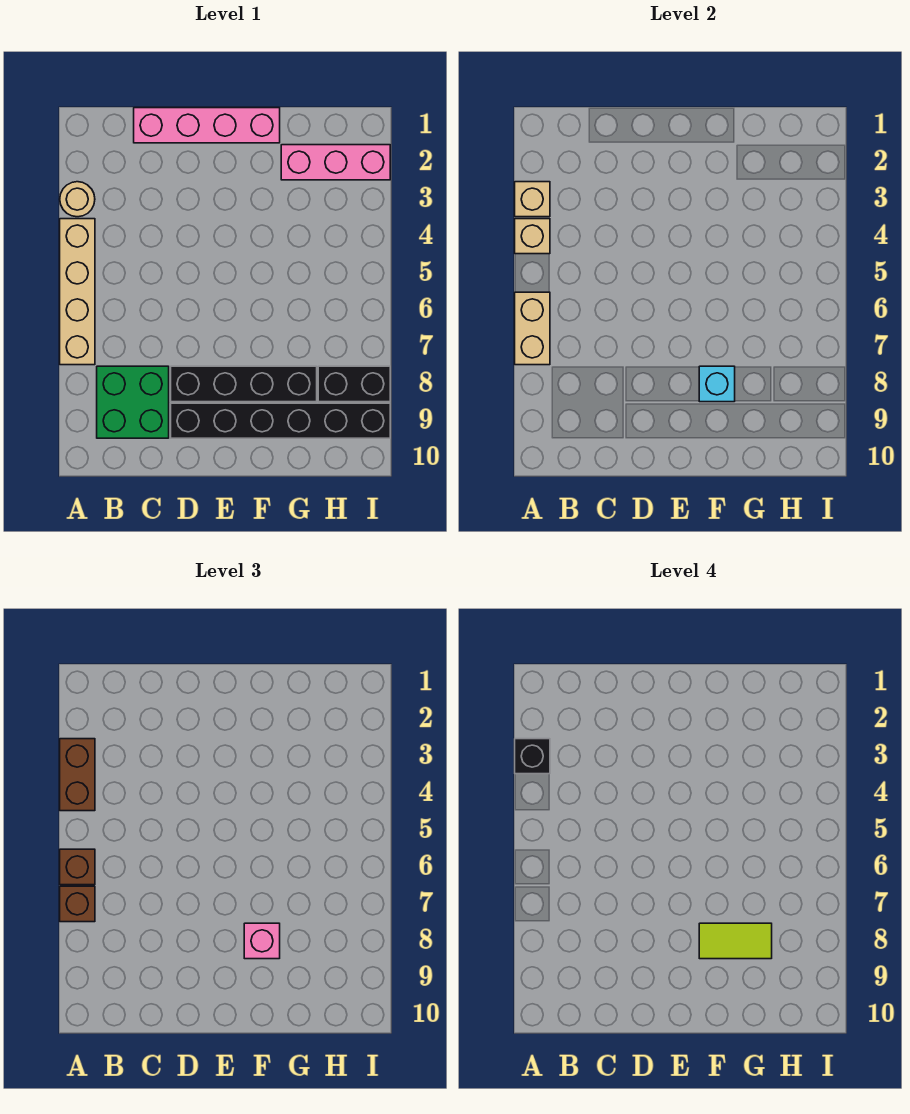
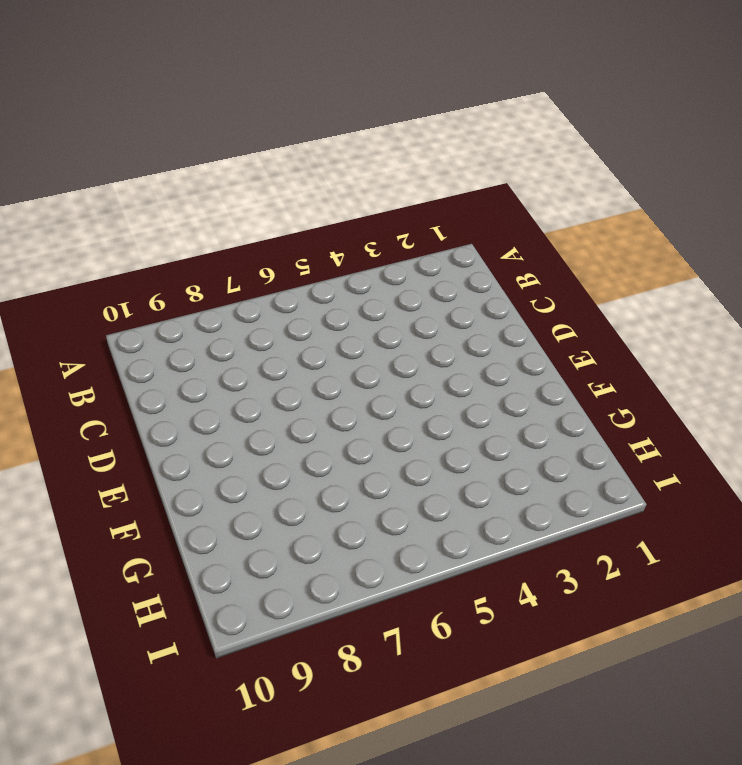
none -> tan 1x1 round brick [60,182,95,217]
none -> tan 1x4 brick [60,219,95,365]
none -> green 2x2 brick [97,366,169,438]

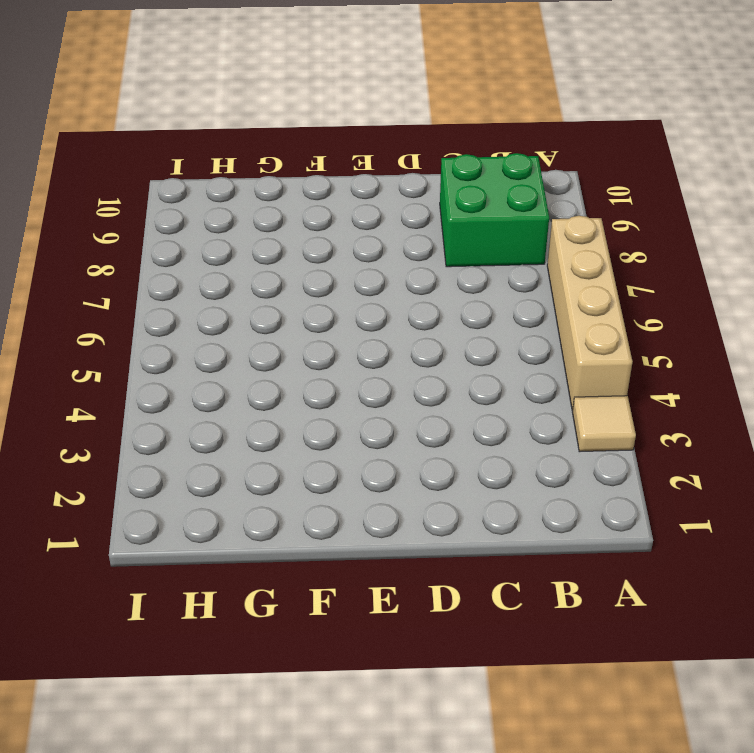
tan 1x1 tile [572,396,636,452] -> tan 1x1 round brick [60,182,95,217]
none -> pink 1x4 brick [134,108,280,143]
none -> black 1x4 brick [171,366,317,402]
none -> black 1x6 brick [171,403,390,438]

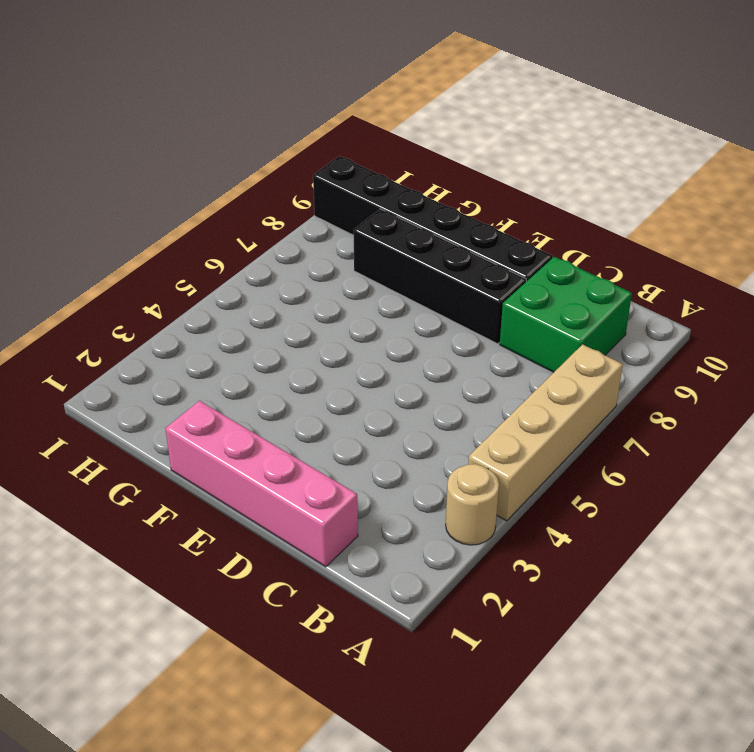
none -> pink 1x3 brick [281,145,390,180]
none -> black 1x2 brick [318,366,390,402]
none -> tan 1x1 brick [515,182,550,217]

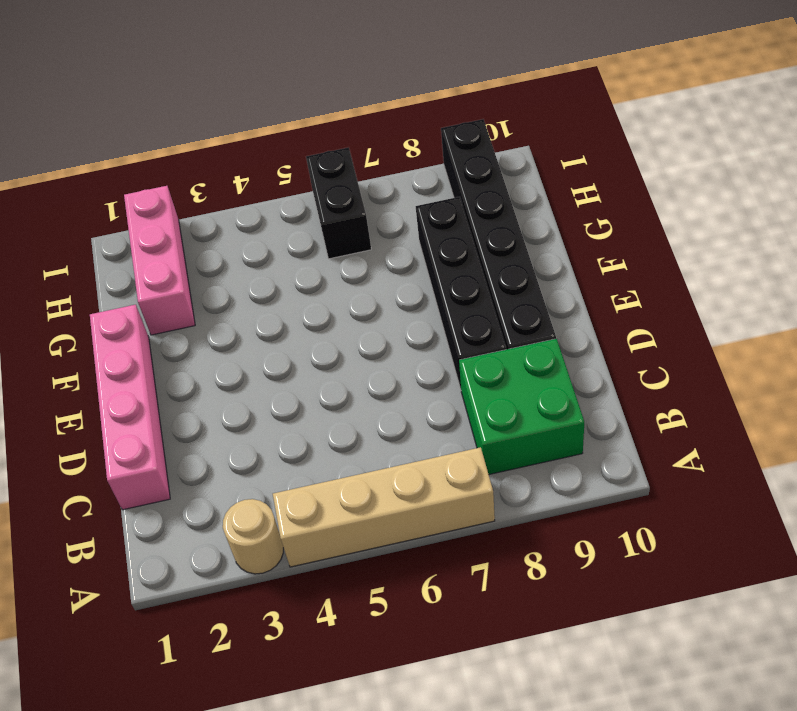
black 1x2 brick [306,147,371,259] -> black 1x2 brick moved to [318,366,390,402]
none -> tan 1x1 brick [515,182,550,217]
none -> tan 1x1 brick [515,219,550,254]
none -> tan 1x2 brick [515,292,550,365]

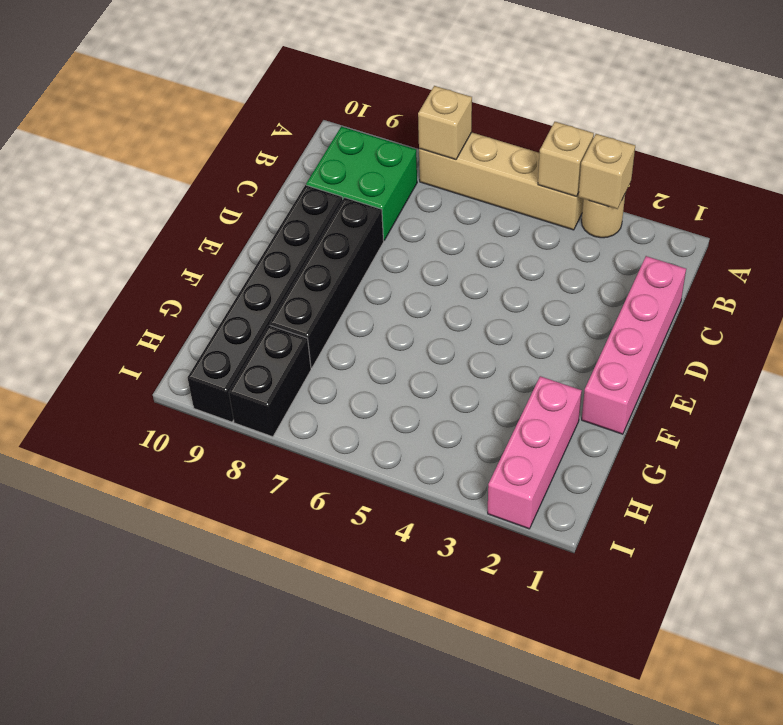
tan 1x1 brick [418,86,472,159] -> tan 1x2 brick [515,292,550,365]
none -> cyan 1x1 brick [699,366,735,402]
none -> brown 1x2 brick [60,739,95,811]
none -> brown 1x1 brick [60,849,95,885]

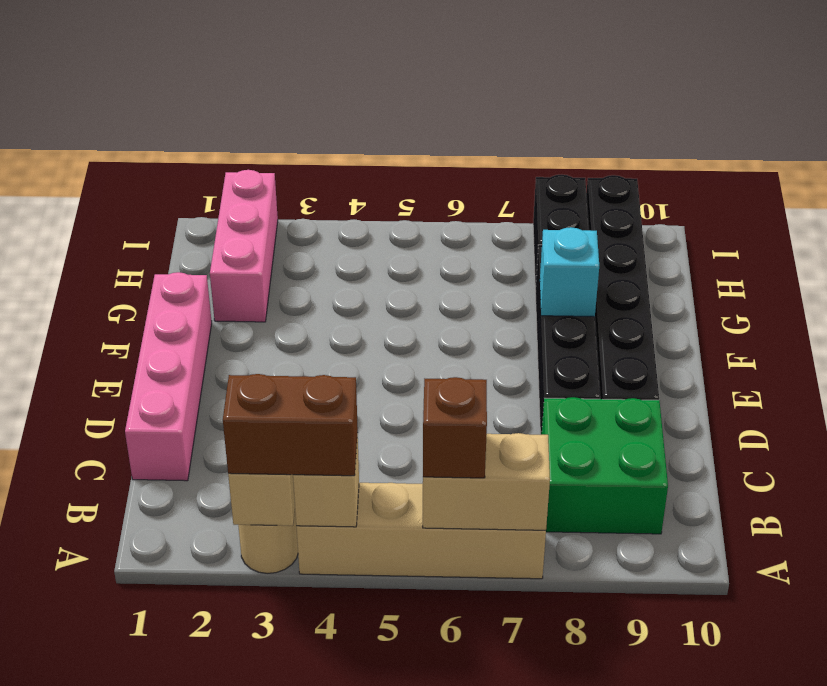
none -> brown 1x1 brick [60,886,95,922]
none -> pink 1x1 brick [244,923,280,959]
none -> black 1x1 brick [515,739,550,774]

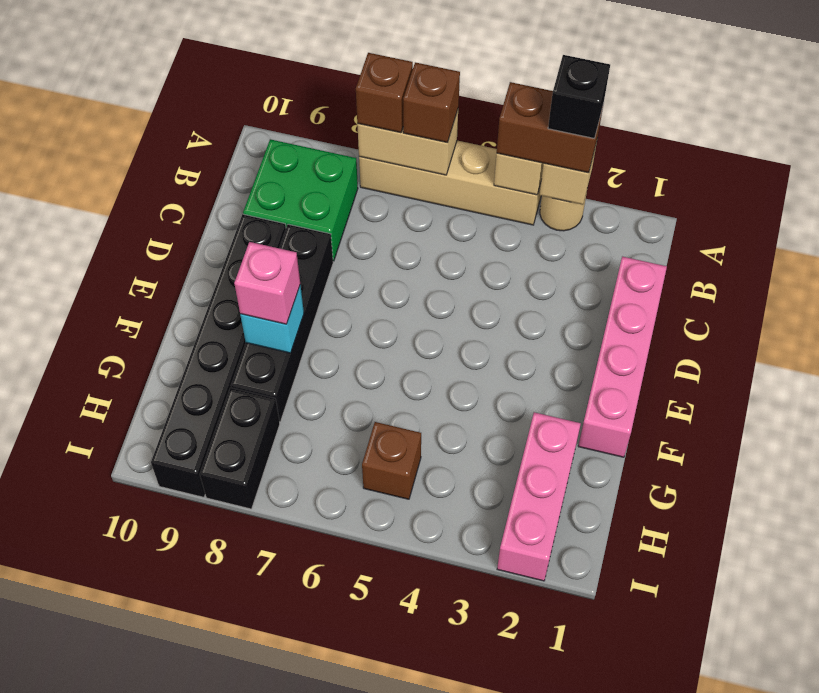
brown 1x1 brick [362,422,421,499] -> none
none -> lime 1x2 tile [699,923,772,959]

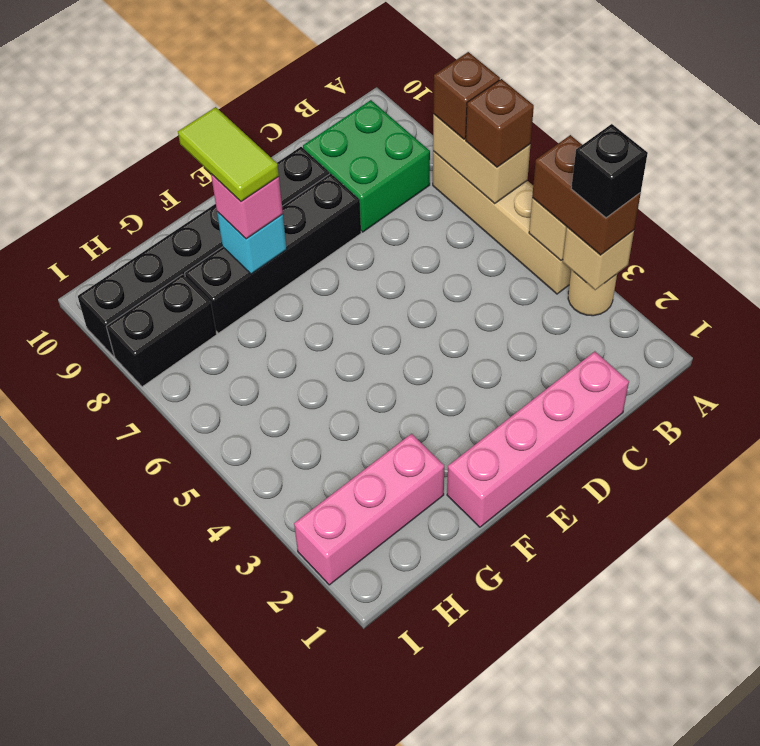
lime 1x2 tile [178,107,279,202] -> lime 1x2 tile turned to [699,923,772,959]

